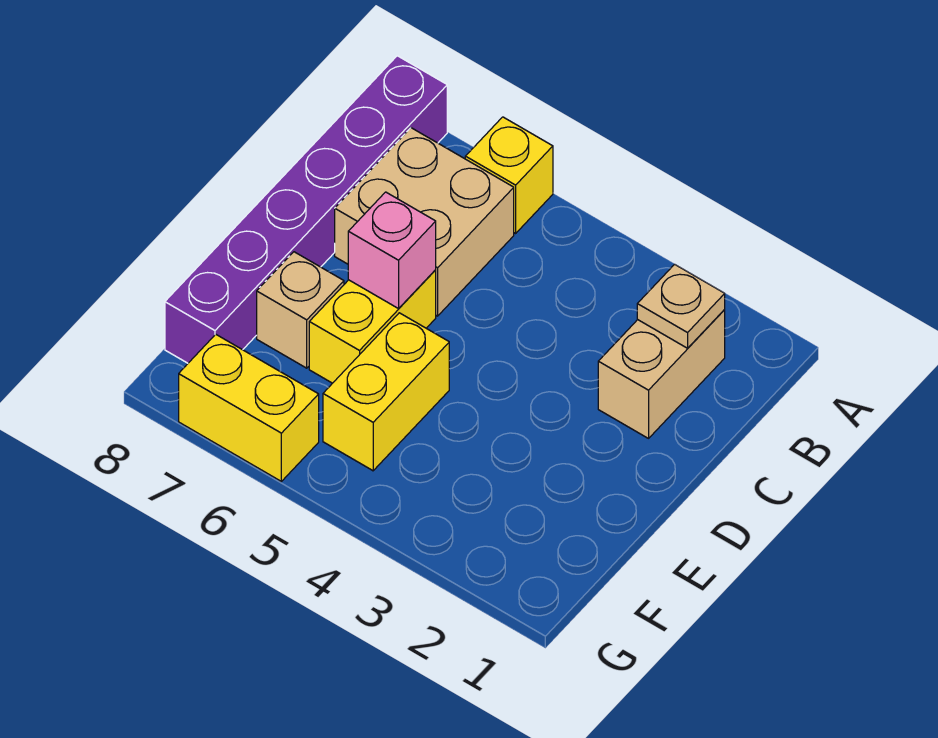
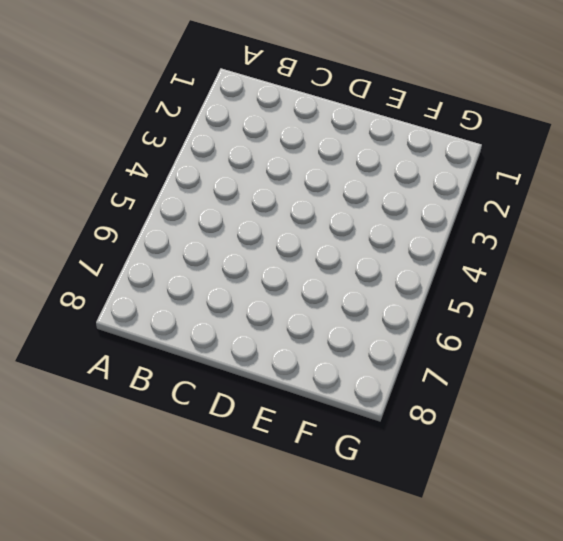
none -> yellow 1x1 brick [465,117,553,233]
none -> purple 1x6 brick [165,56,447,363]

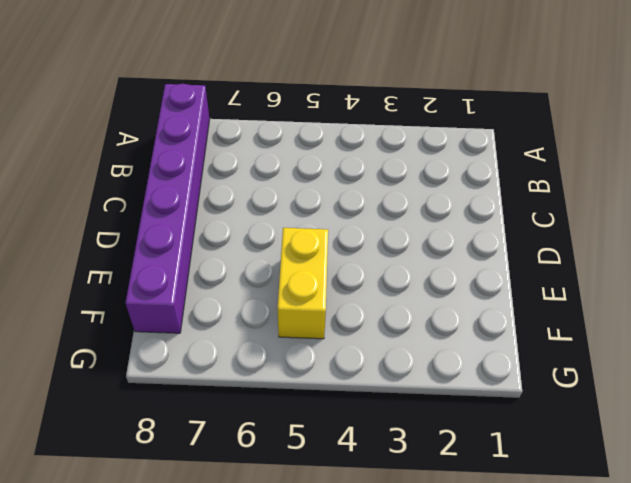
none -> yellow 1x1 brick [465,117,553,233]
none -> tan 1x2 brick [598,309,725,438]

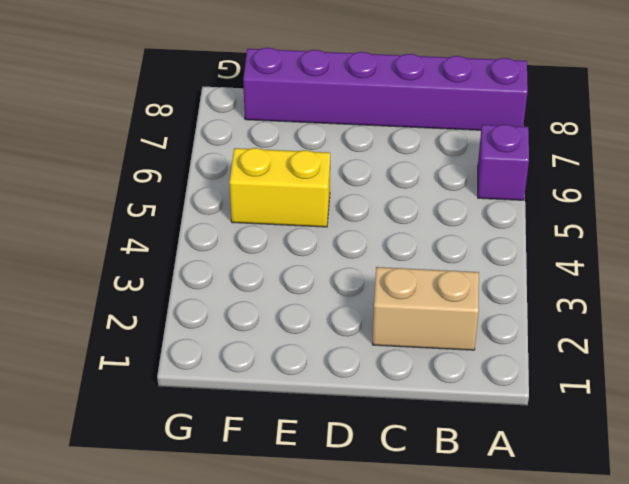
purple 1x1 brick [478,124,529,200] -> yellow 1x1 brick [465,117,553,233]
none -> tan 2x2 brick [335,128,514,316]
none -> yellow 1x2 brick [309,270,436,383]

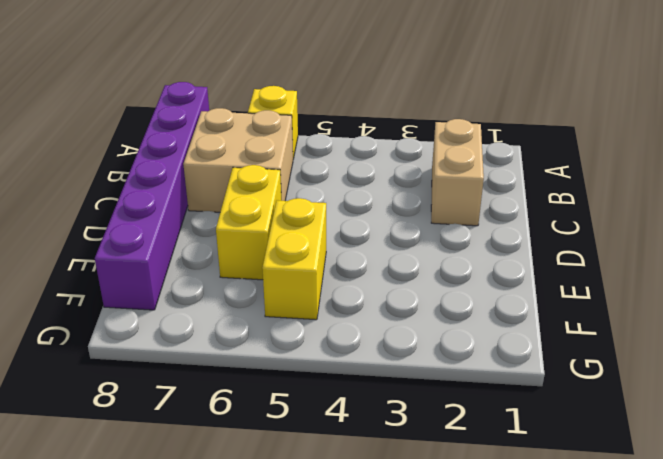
none -> tan 1x1 brick [257,252,344,368]
none -> yellow 1x2 brick [179,334,319,481]

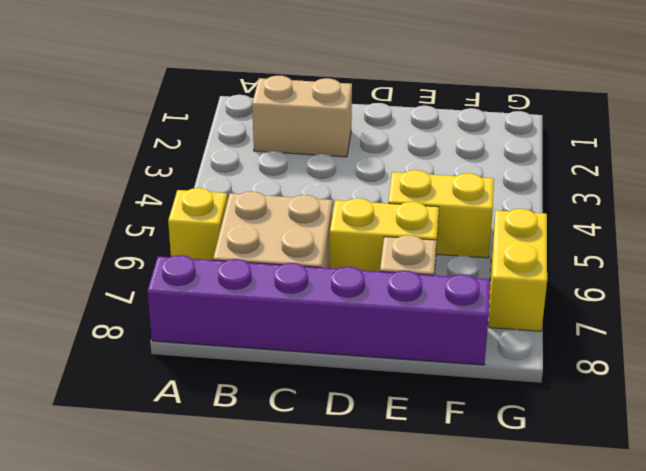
none -> tan 1x1 plate [637,264,725,348]
none -> pink 1x1 brick [348,192,436,309]

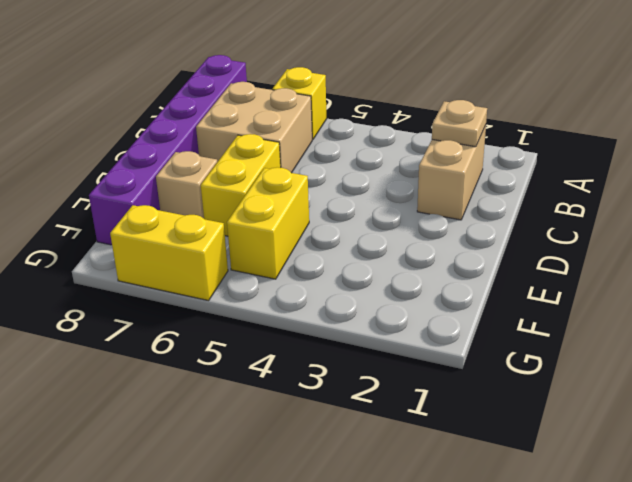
none -> pink 1x1 brick [348,192,436,309]

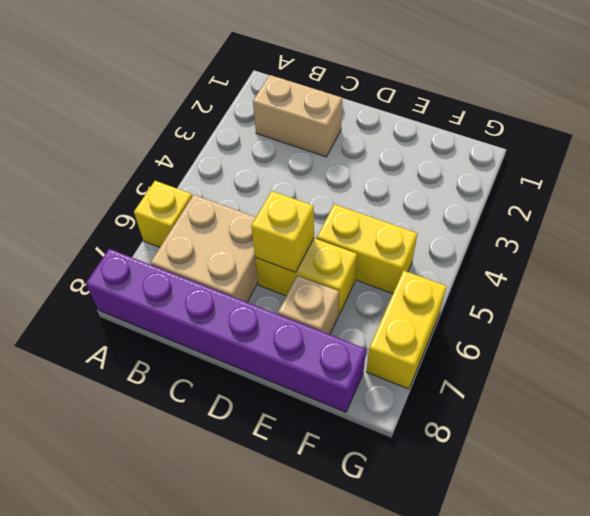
yellow 1x1 brick [251,191,314,272] -> pink 1x1 brick [348,192,436,309]
none -> tan 1x1 plate [637,264,725,348]

